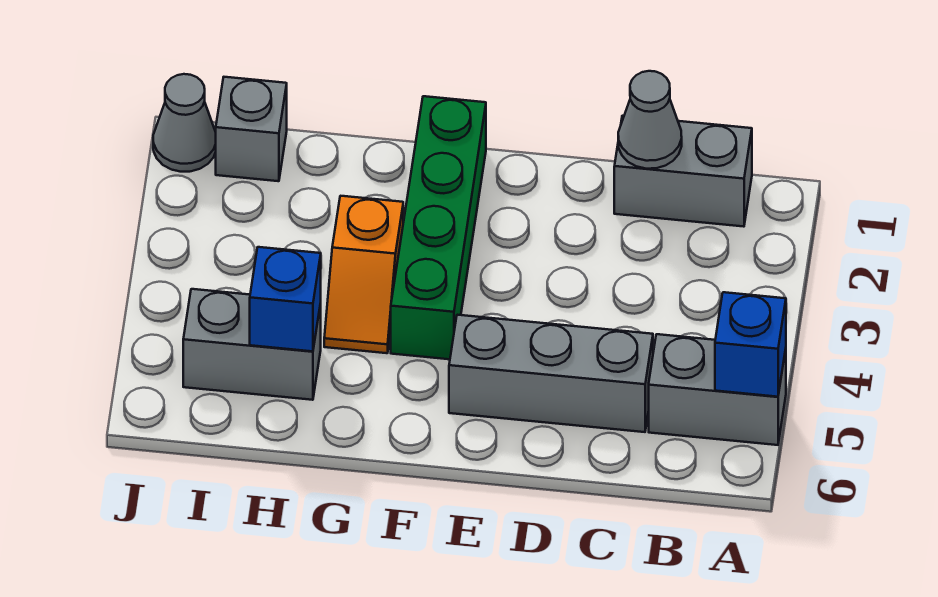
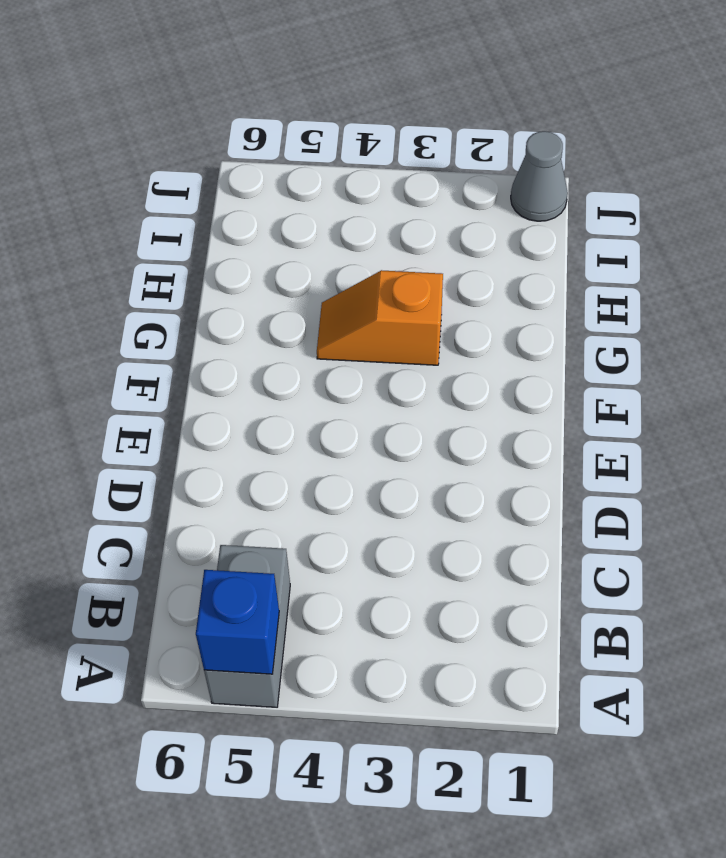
none -> grey 1x2 brick [614,116,752,227]
none -> grey 1x3 brick [449,315,653,432]

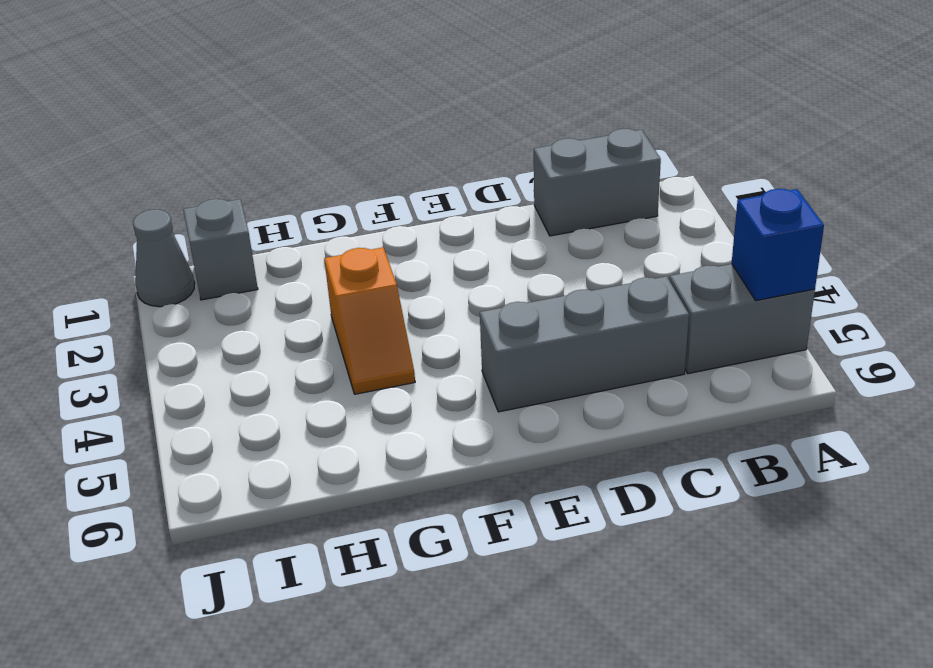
none -> green 1x4 brick [391,96,486,359]
none -> grey 1x2 brick [183,289,321,400]

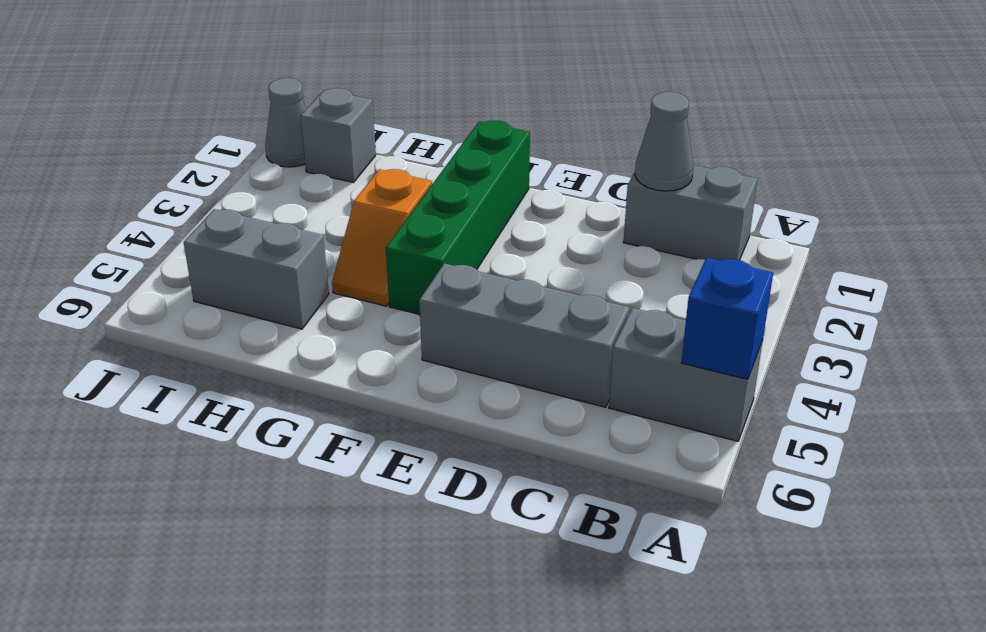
none -> blue 1x1 brick [250,247,321,351]

